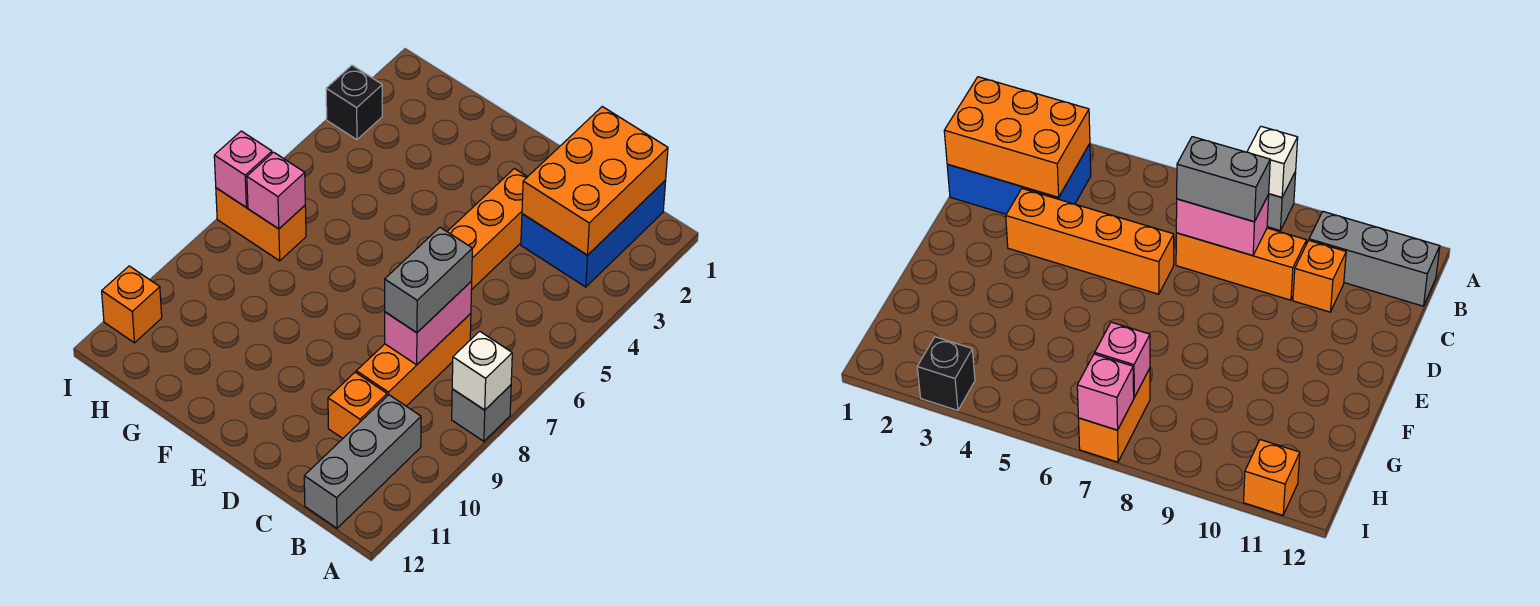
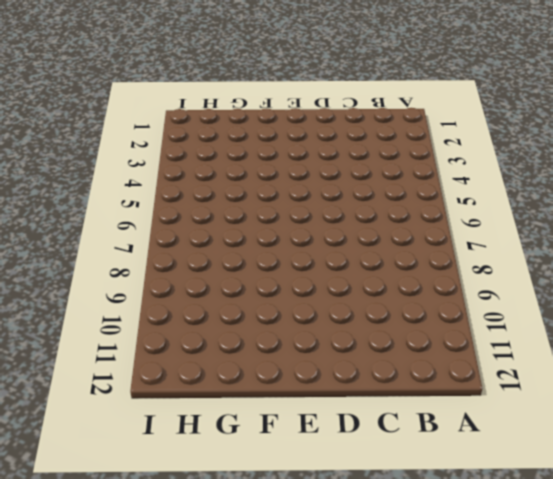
none -> grey 1x1 brick [452,385,511,441]
none -> blue 2x3 brick [521,180,666,287]
none -> grey 1x3 brick [304,395,421,528]

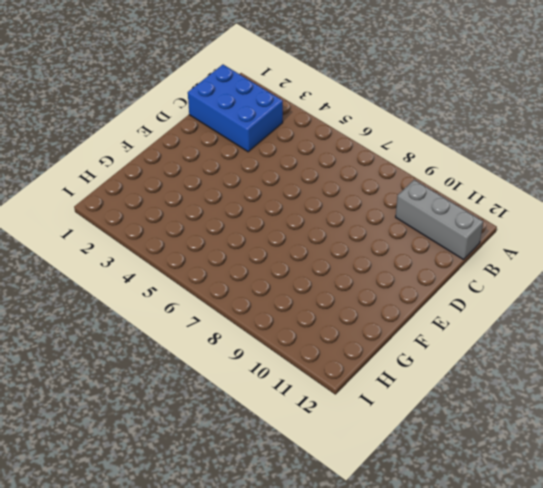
none -> grey 1x1 brick [452,385,511,441]
none -> orange 1x3 brick [356,313,471,406]
none -> orange 1x1 brick [328,372,387,438]

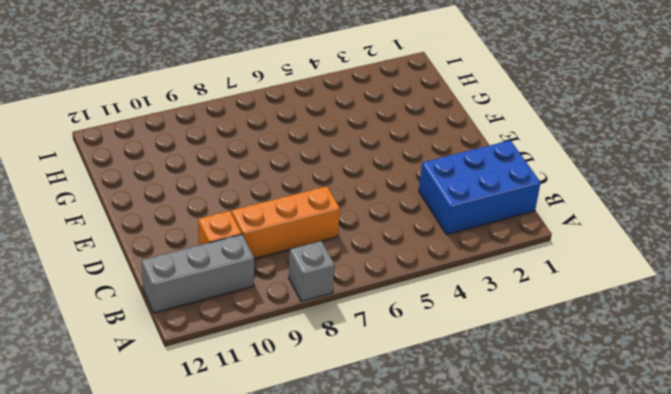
none -> orange 1x4 brick [447,169,527,290]
none -> orange 1x2 brick [216,188,306,261]
none -> black 1x1 brick [326,65,382,140]

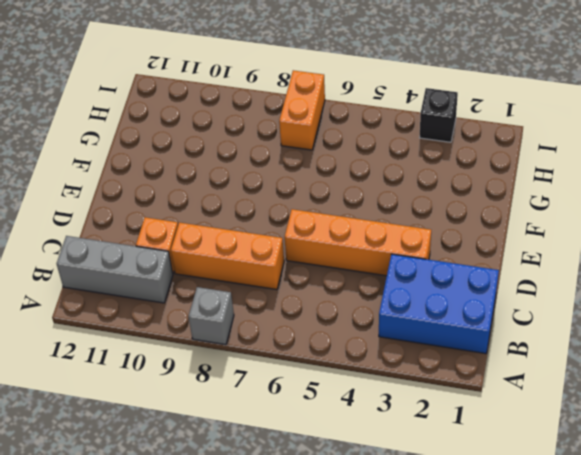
none -> orange 1x1 brick [102,266,162,343]
none -> white 1x1 brick [452,331,512,410]
none -> orange 2x3 brick [522,107,668,255]

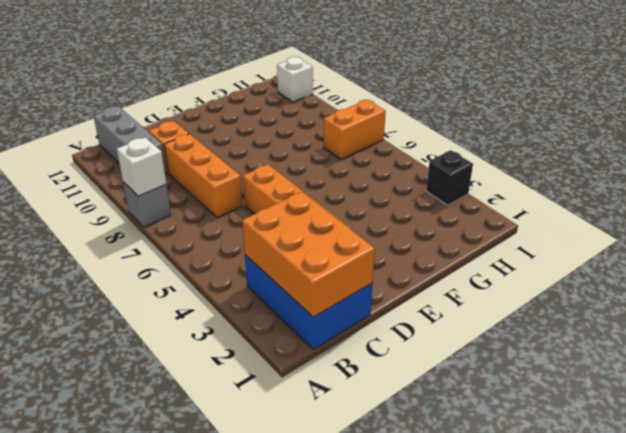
white 1x1 brick [277,57,313,102] -> orange 1x1 brick [102,266,162,343]
none -> pink 1x2 brick [385,281,472,365]
none -> pink 1x1 brick [247,152,305,229]
none -> pink 1x1 brick [214,131,272,207]

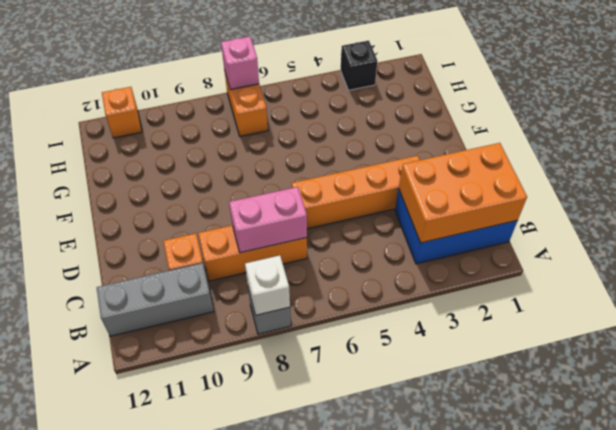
none -> pink 1x1 brick [247,152,305,229]
none -> grey 1x2 brick [385,227,472,333]

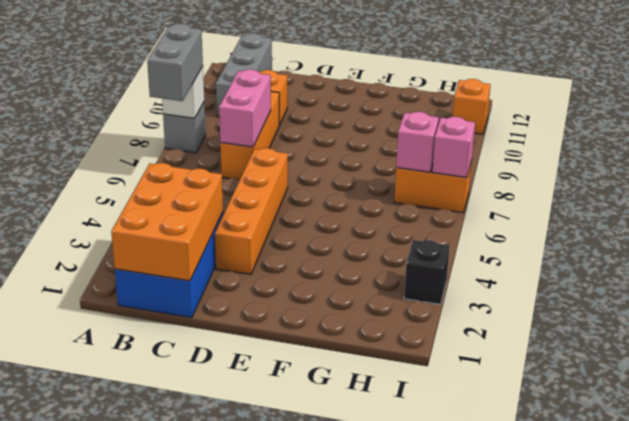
grey 1x2 brick [147,24,203,101] -> grey 1x2 brick moved to [385,227,472,333]

